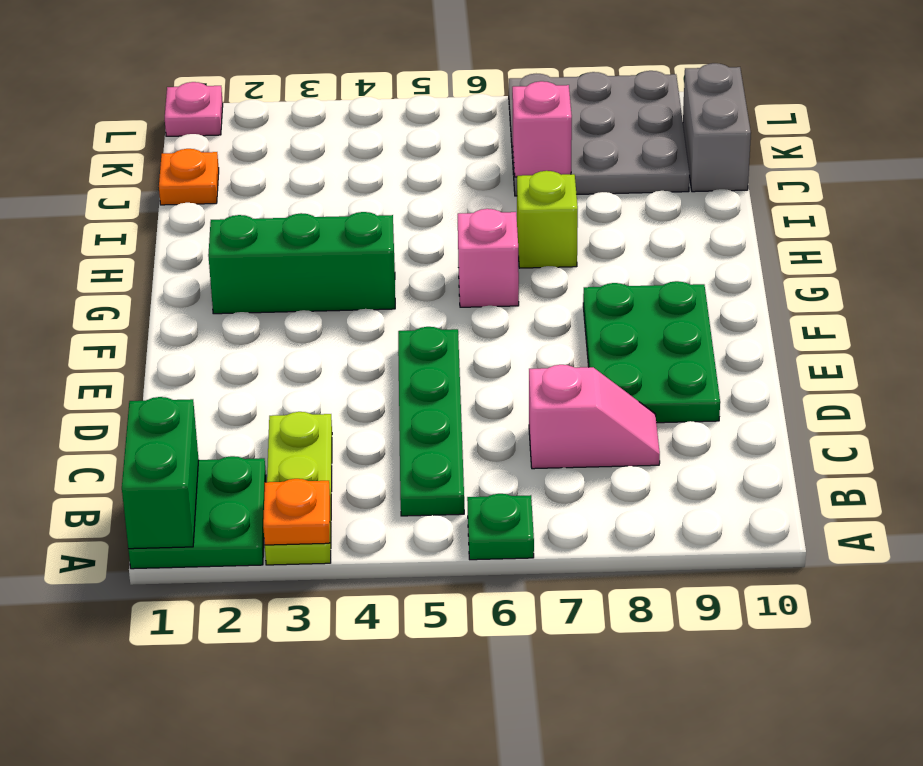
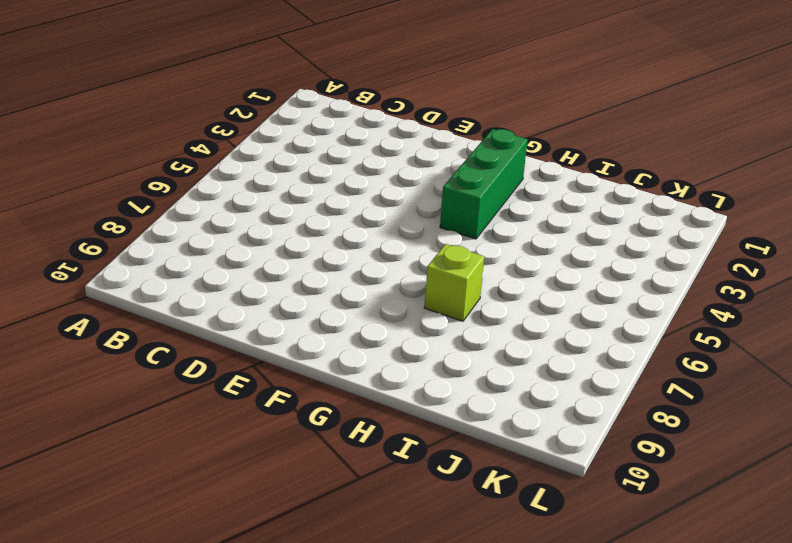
none -> green 2x2 plate [128,456,266,569]
none -> lime 1x3 plate [265,412,332,565]
none -> green 1x1 plate [467,494,534,560]

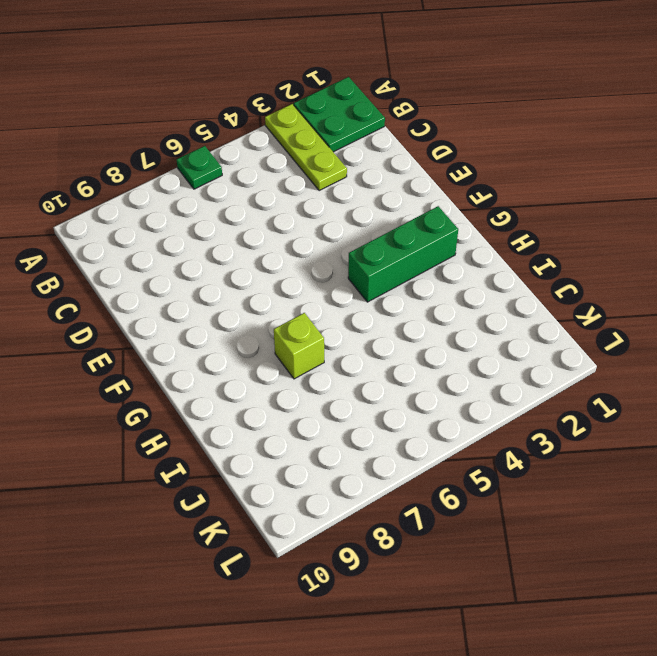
none -> green 1x4 plate [398,327,464,516]
none -> pink 1x2 slope [529,365,660,469]
none -> green 2x3 plate [583,281,720,423]

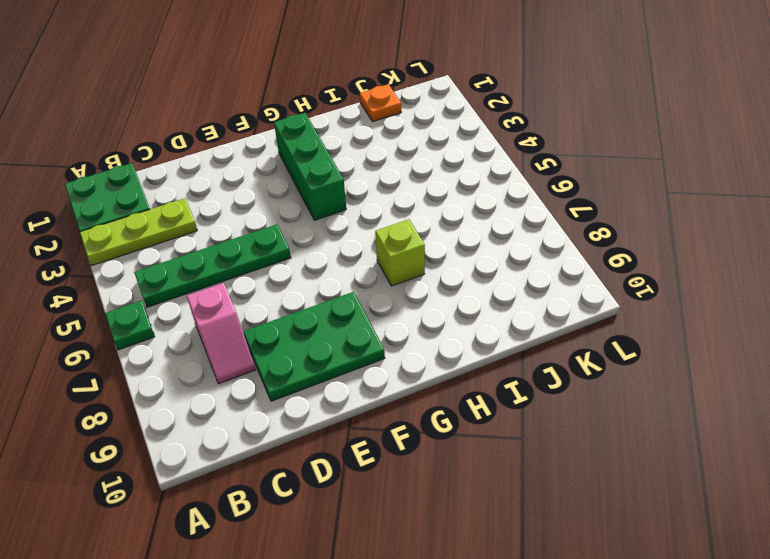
none -> pink 1x1 brick [458,209,519,307]
none -> grey 3x3 plate [509,71,690,196]
none -> grey 1x2 brick [683,63,751,192]

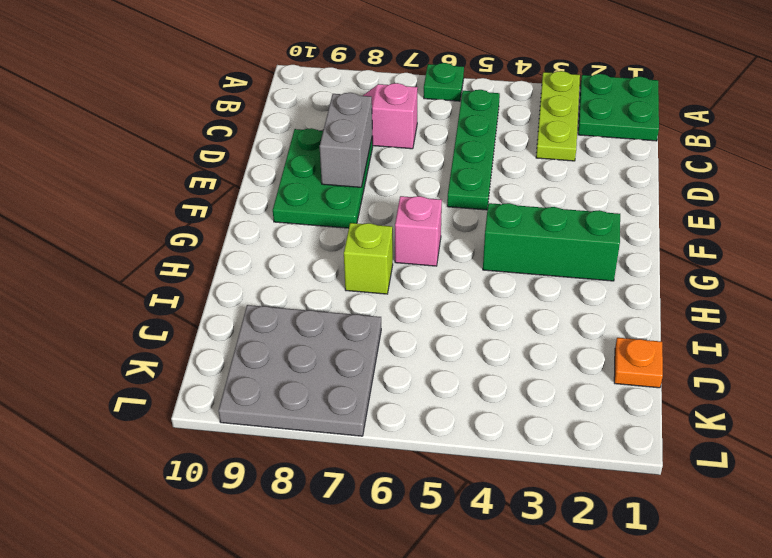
grey 1x2 brick [320,93,372,187] -> grey 1x2 brick moved to [683,63,751,192]
none -> pink 1x1 plate [165,82,223,136]
none -> green 1x2 brick [122,397,199,549]
none -> orange 1x1 plate [263,479,330,545]

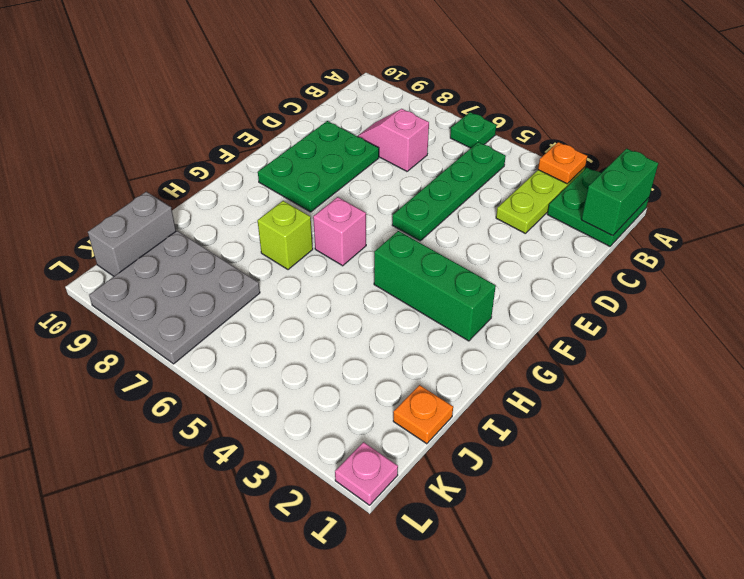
none -> pink 1x1 brick [512,81,572,177]

